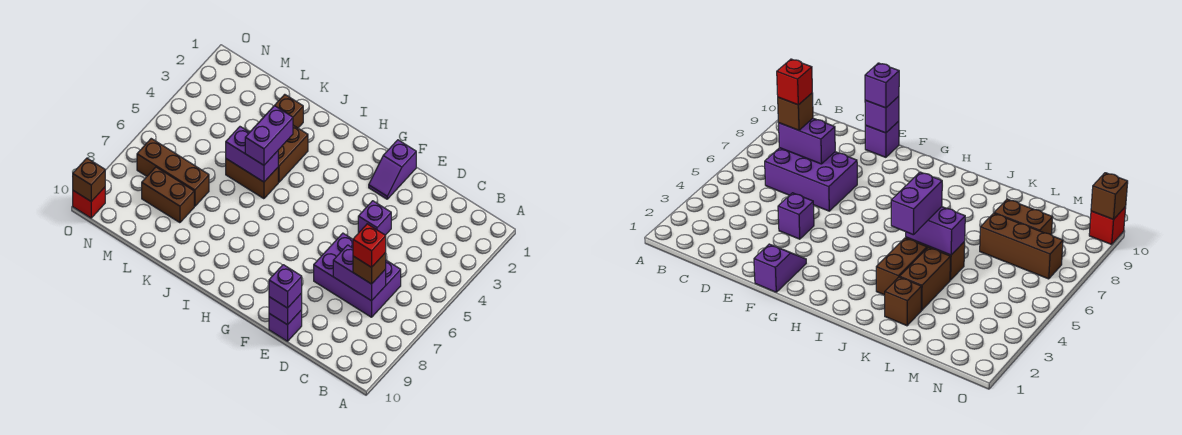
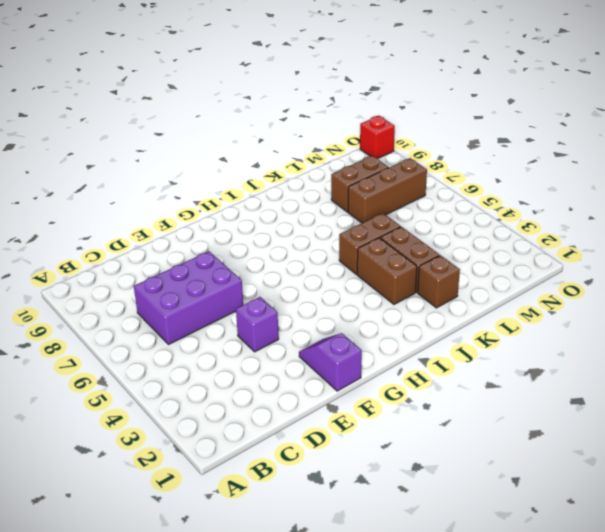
none -> purple 1x1 brick [269,310,302,341]
none -> purple 1x2 brick [333,245,386,301]
none -> purple 1x1 brick [269,293,302,325]

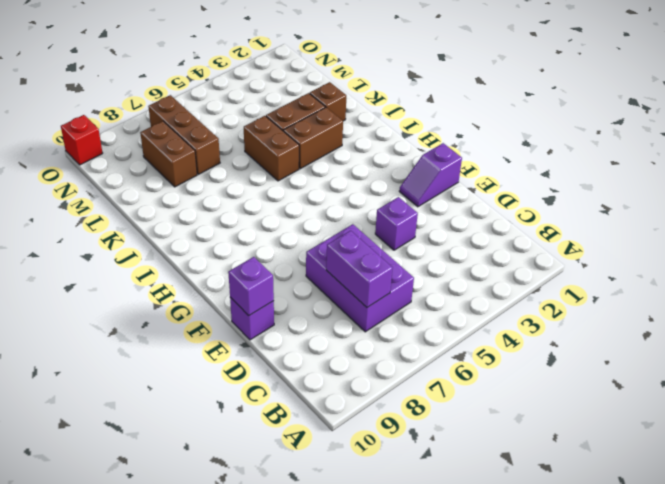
none -> purple 1x2 brick [226,127,278,182]
none -> brown 1x1 brick [73,158,105,201]
none -> brown 1x1 brick [353,253,386,284]

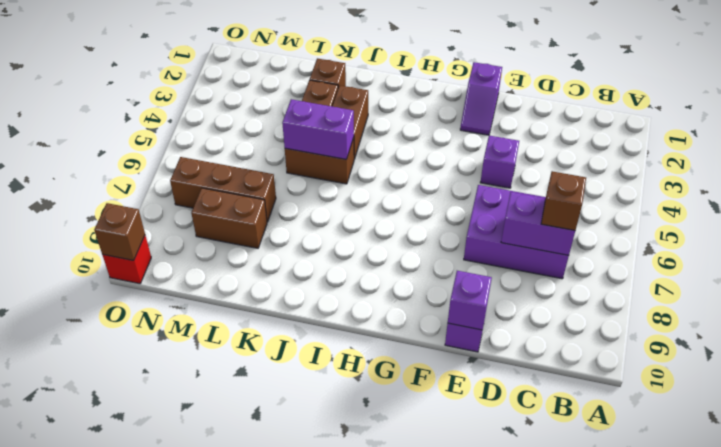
none -> purple 1x1 brick [269,265,302,308]
none -> purple 1x2 brick [245,106,293,165]
none -> red 1x1 brick [353,224,386,267]

